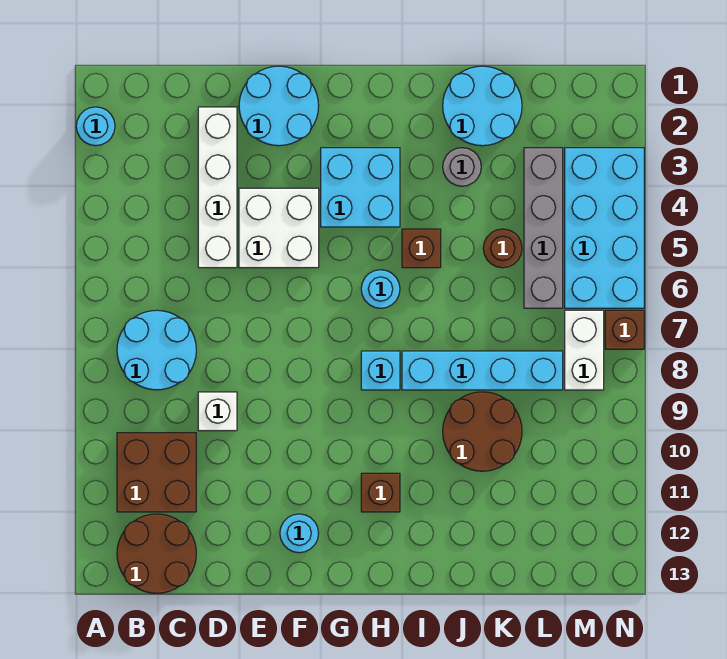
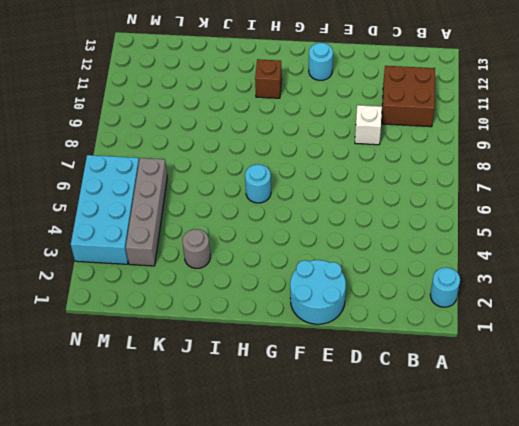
none -> cyan 2x2 round brick [117,310,196,390]
none -> brown 2x2 round brick [117,514,196,593]
none -> white 1x4 brick [198,107,237,268]

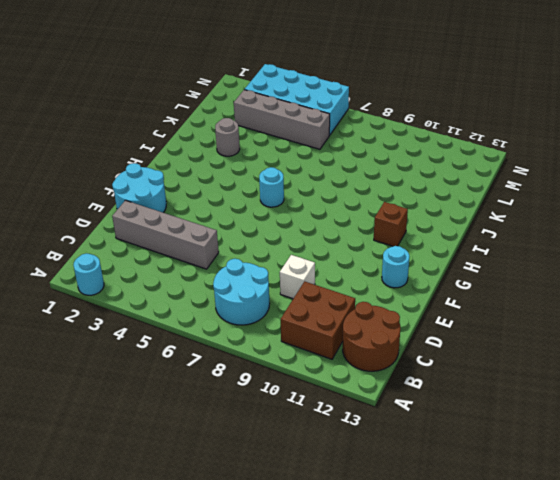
grey 1x4 brick [112,200,219,269] -> white 1x4 brick [198,107,237,268]
none -> white 2x2 brick [239,188,319,268]
none -> cyan 2x2 brick [321,148,400,227]
none -> cyan 1x1 brick [361,351,400,390]

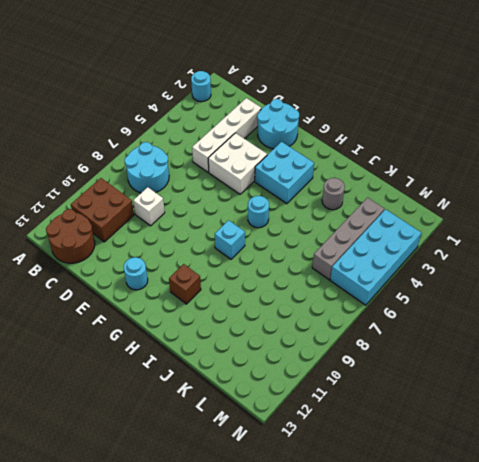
none -> brown 1x1 brick [402,229,441,268]
none -> cyan 1x4 brick [402,351,563,390]
none -> cyan 2x2 round brick [443,66,522,146]

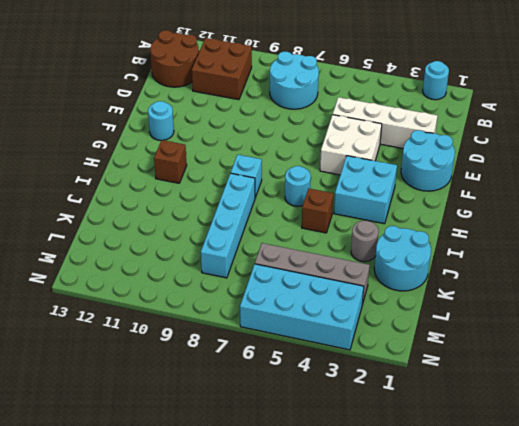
none -> white 1x1 brick [198,392,237,431]
none -> brown 2x2 round brick [443,392,522,471]
none -> brown 1x1 round brick [483,229,522,268]

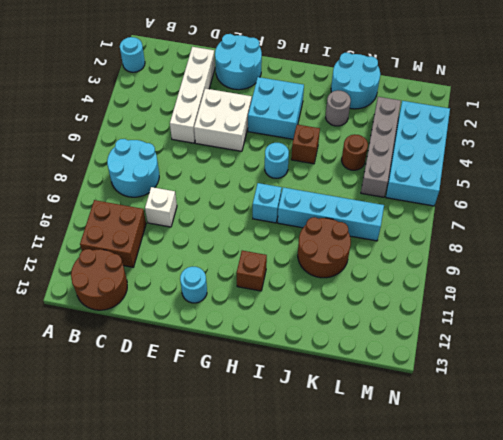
none -> white 1x2 brick [565,310,604,390]
none -> brown 1x1 brick [605,310,644,349]

